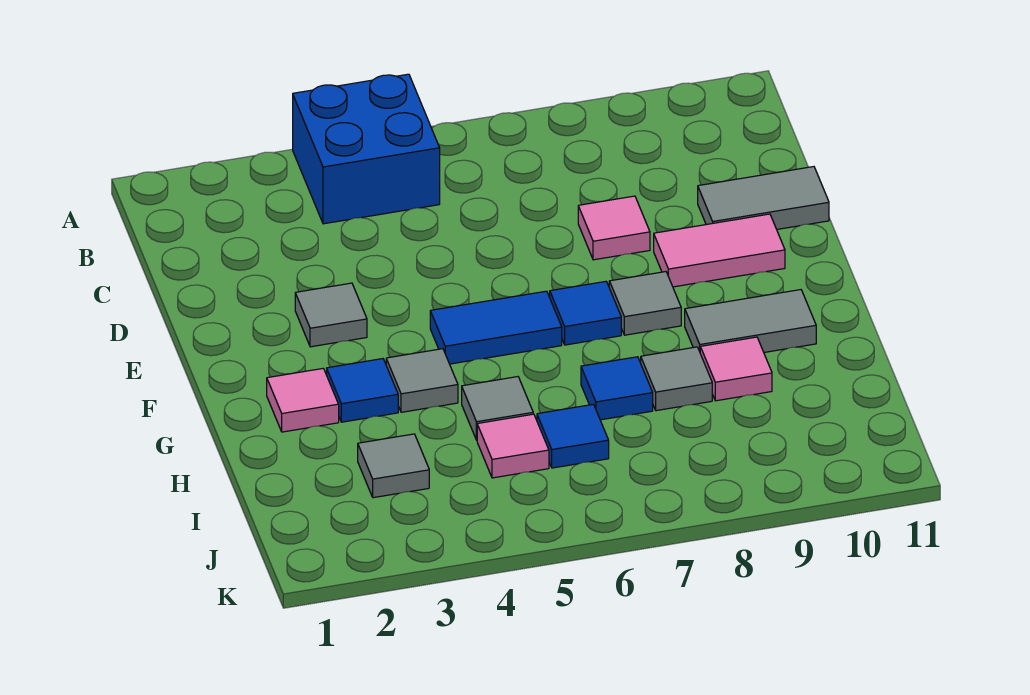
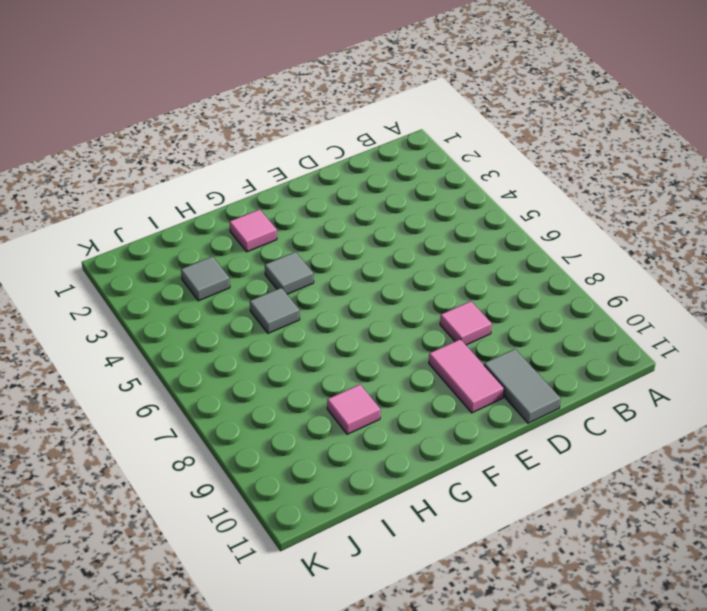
none -> blue 2x2 brick [293,74,440,224]
none -> grey 1x1 tile [295,283,367,347]
none -> blue 1x2 tile [430,291,562,364]

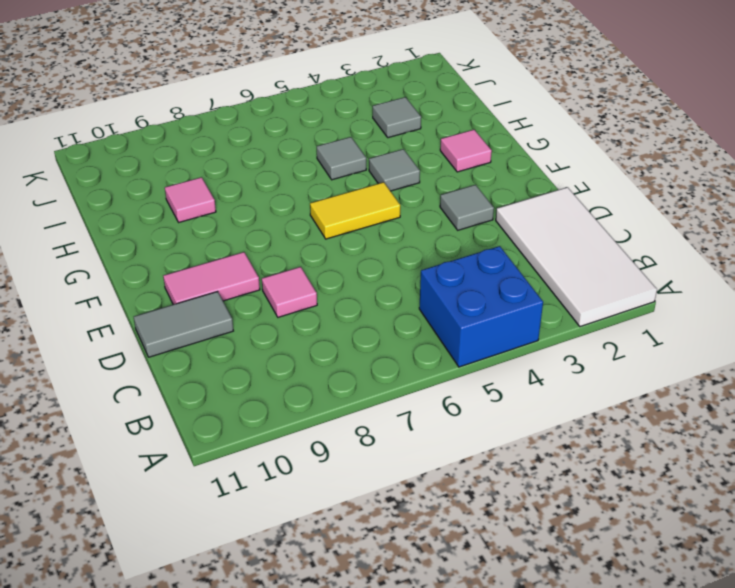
white 2x4 tile [496,187,657,327] -> none
yellow 1x2 tile [310,182,400,239] -> blue 1x2 tile [430,291,562,364]
none -> blue 1x1 tile [550,281,621,345]
none -> grey 1x1 tile [609,272,681,335]
none -> blue 1x1 tile [327,359,398,422]

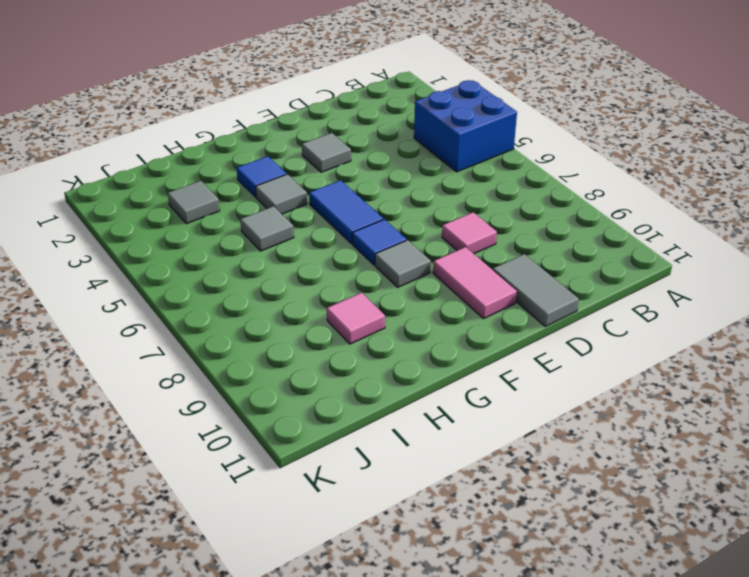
none -> pink 1x1 tile [267,368,339,432]
none -> grey 1x2 tile [685,290,816,352]
none -> blue 1x1 tile [581,357,653,420]

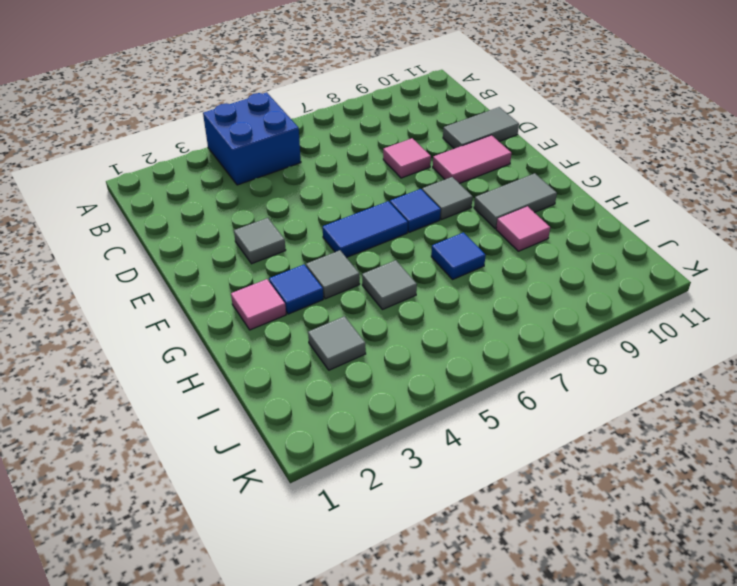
none -> grey 1x1 tile [641,347,712,411]
none -> pink 1x1 tile [477,414,549,478]
none -> blue 1x1 tile [537,404,609,468]

